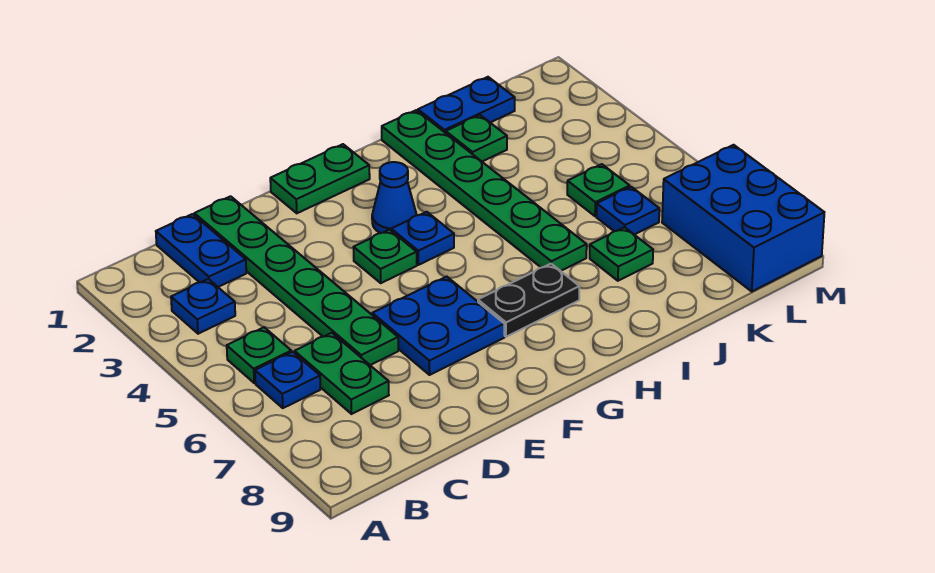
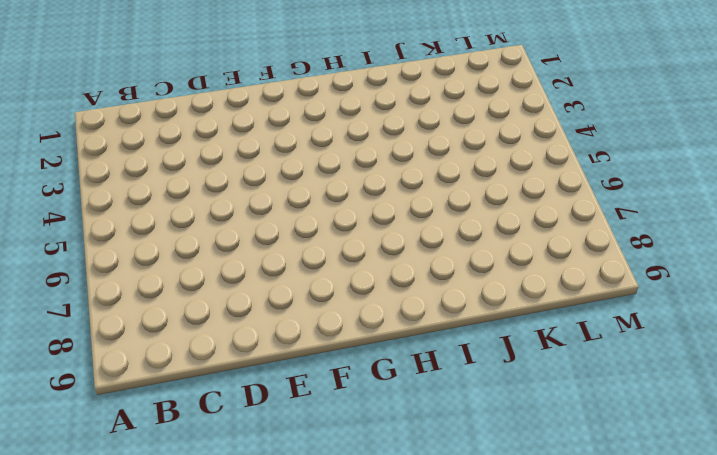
none -> blue 1x1 plate [171,279,235,334]
none -> green 1x1 plate [227,327,291,383]
none -> blue 1x1 plate [255,352,320,408]

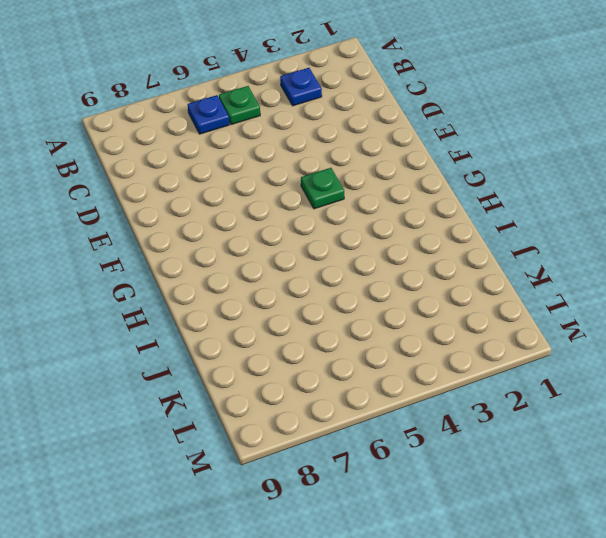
none -> blue 1x2 plate [156,214,246,287]
none -> green 1x2 plate [295,333,389,414]
none -> green 1x6 plate [194,196,398,365]

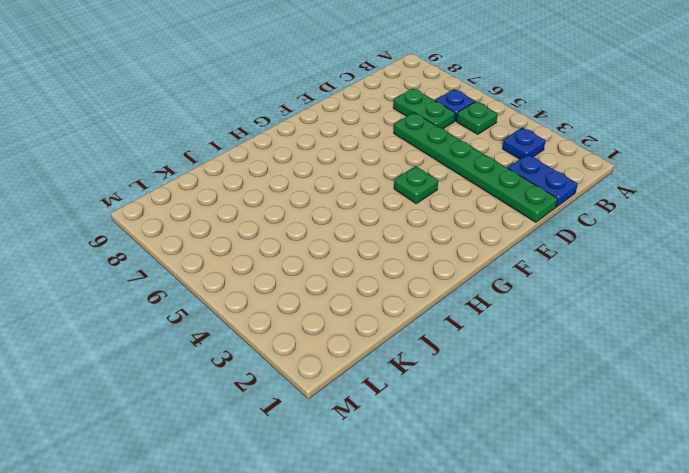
none -> blue 2x2 plate [372,277,504,375]
none -> green 1x2 plate [270,144,370,213]
none -> blue 1x1 cone [372,162,417,233]

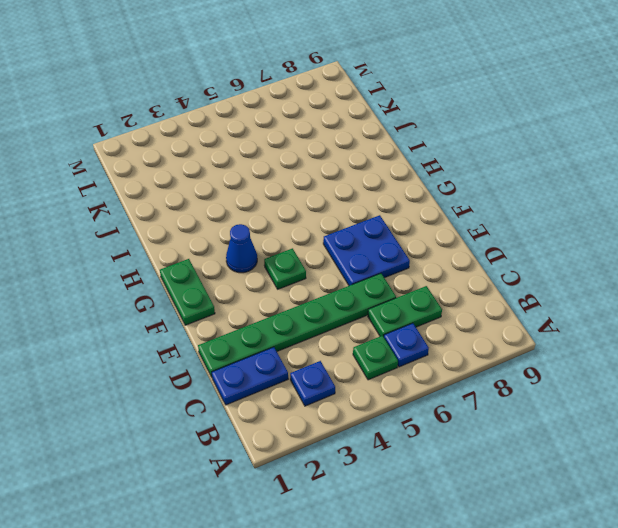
none -> blue 1x1 plate [391,212,454,265]
none -> black 1x2 plate [478,264,579,337]
none -> green 1x6 plate [382,110,587,271]

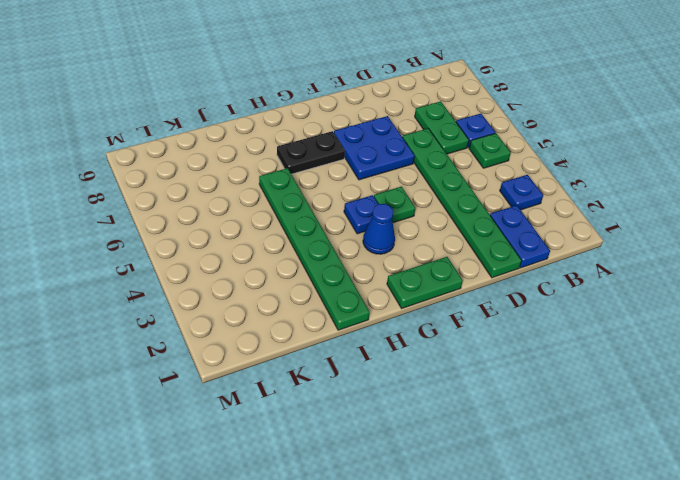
none -> blue 1x2 plate [418,77,515,133]
none -> green 1x1 plate [446,115,507,161]
none -> green 1x1 plate [590,227,653,281]

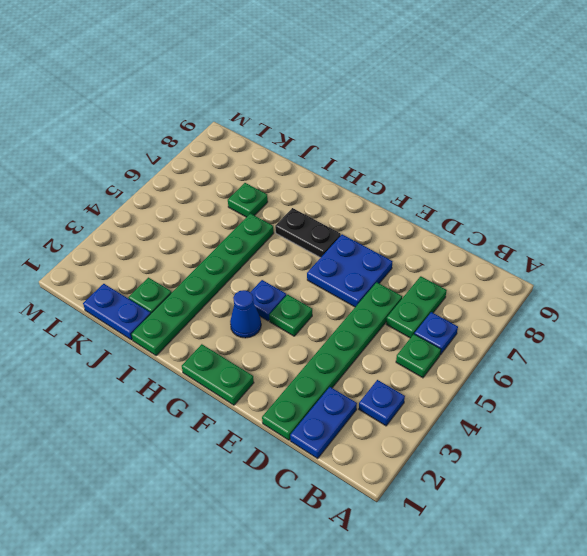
none -> green 1x1 plate [567,164,630,216]
none -> blue 1x1 plate [596,187,659,235]
none -> blue 2x3 brick [662,145,824,291]

